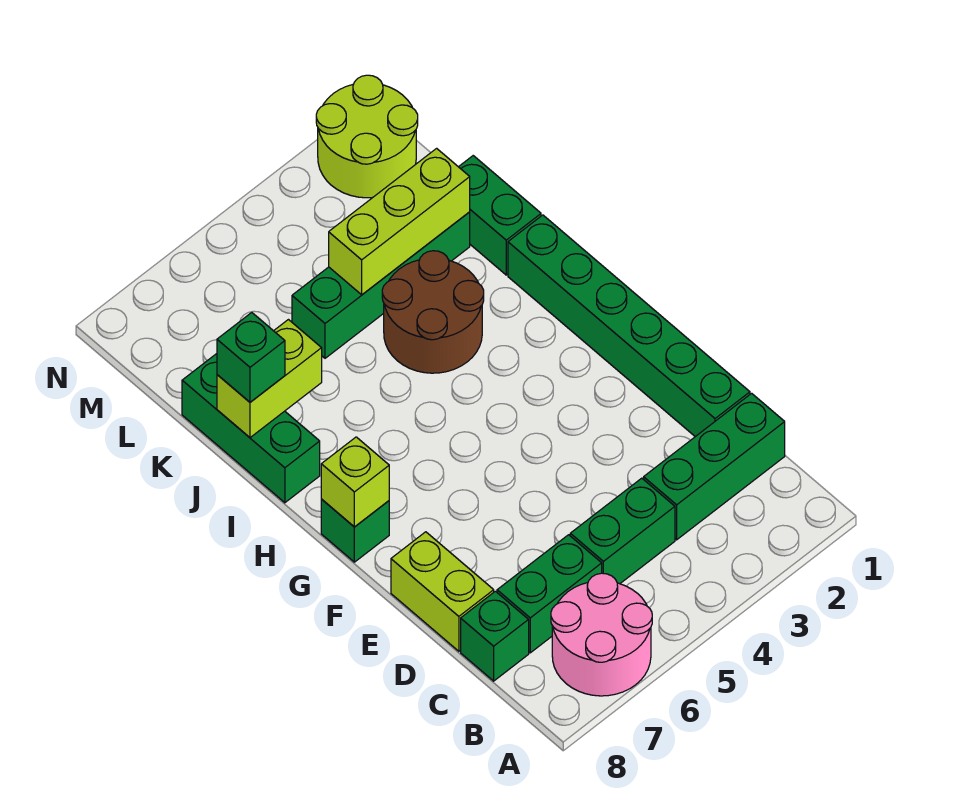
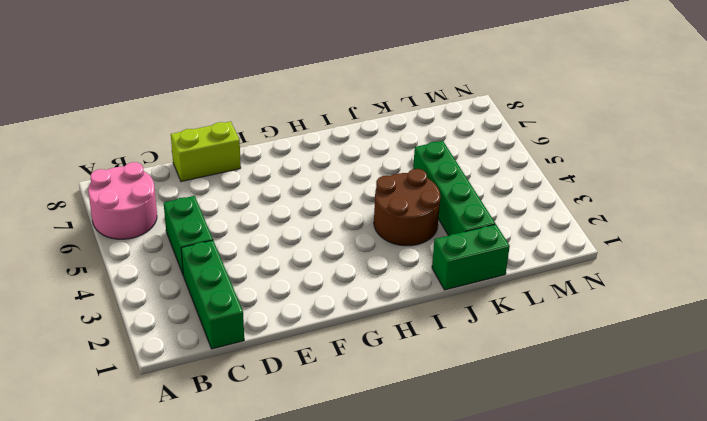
none -> green 1x2 brick [497,535,602,653]
none -> green 1x1 brick [461,591,529,681]
none -> green 1x6 brick [508,215,750,437]

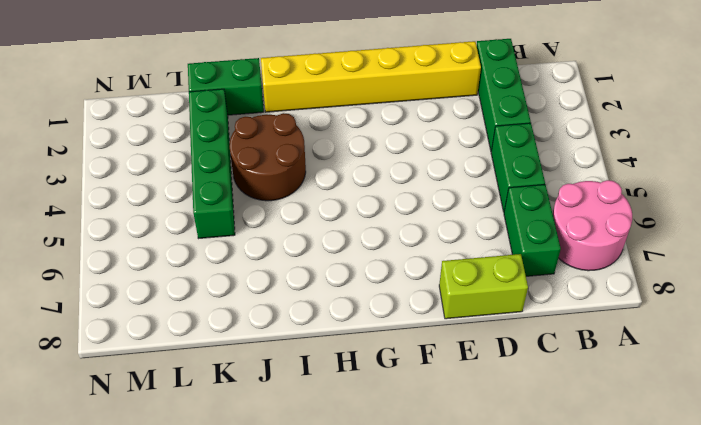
yellow 1x6 brick [261,41,481,112] -> green 1x6 brick [508,215,750,437]
none -> green 1x1 brick [461,591,529,681]
none -> green 1x1 brick [321,499,389,562]
none -> green 1x3 brick [182,354,320,503]

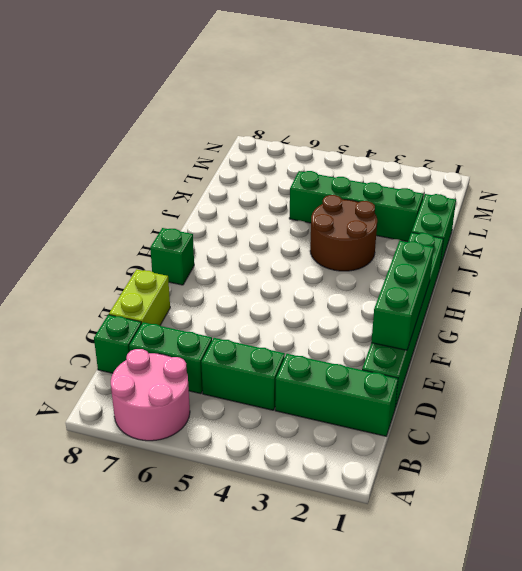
green 1x3 brick [371,241,434,350] -> green 1x3 brick moved to [182,354,320,503]
none -> lime 2x2 round brick [316,75,418,198]
none -> lime 1x1 brick [321,437,389,527]
none -> lime 1x2 brick [217,320,322,438]

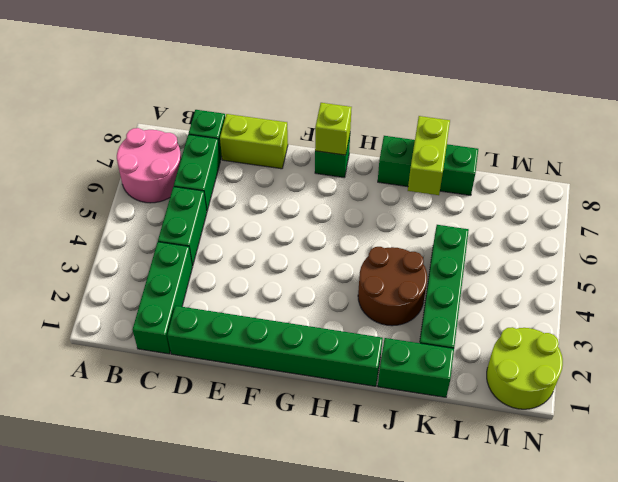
none -> lime 1x3 brick [329,148,470,295]
none -> green 1x1 brick [217,313,285,402]

